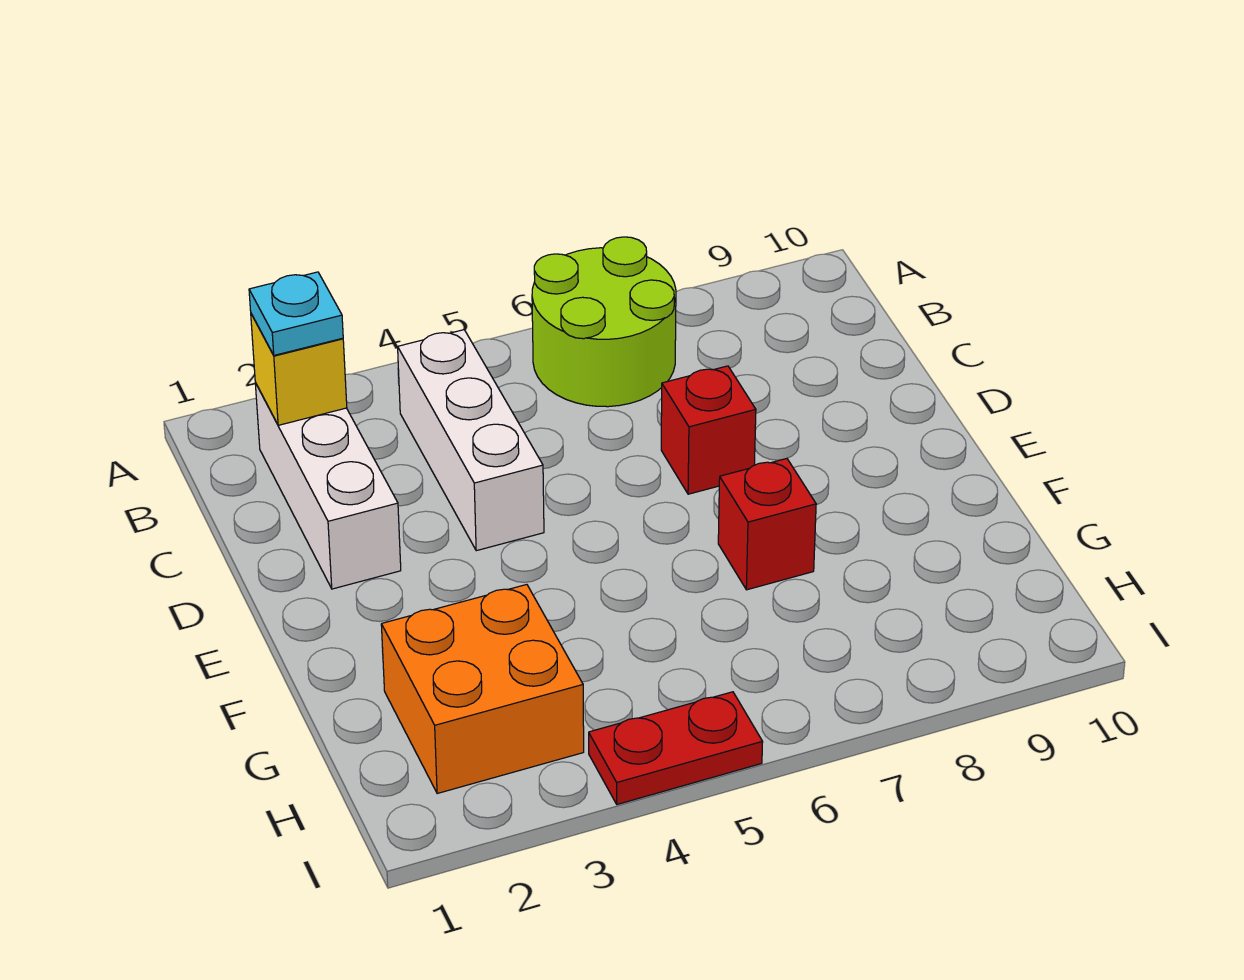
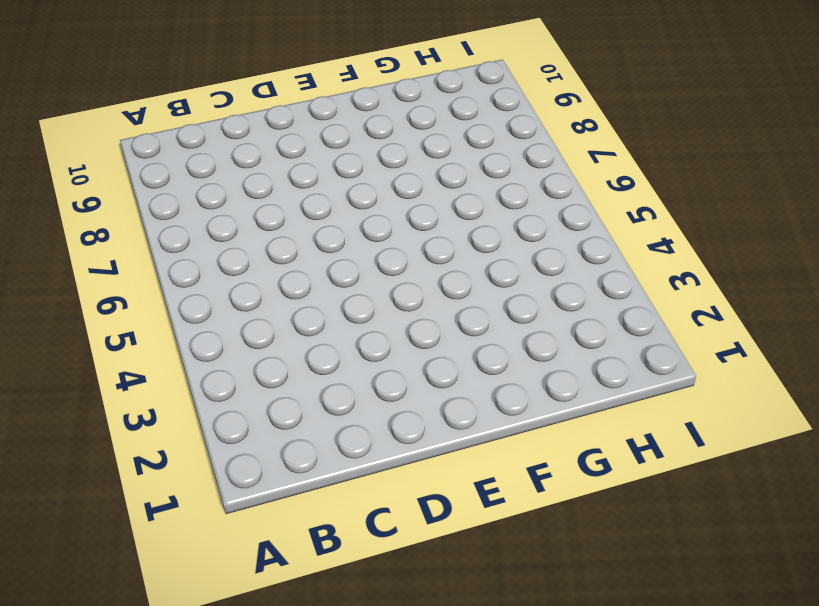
none -> lime 2x2 round brick [532,237,676,407]
none -> white 1x3 brick [255,383,401,589]

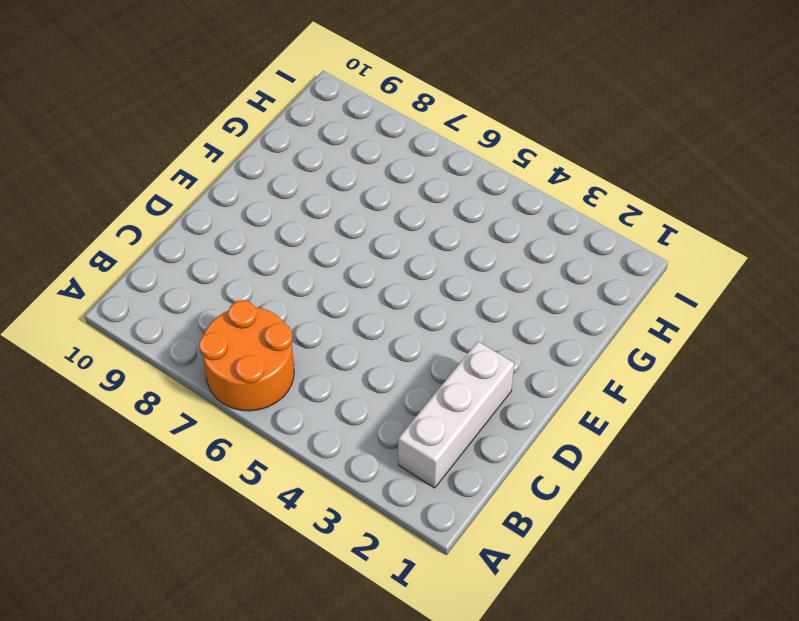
orange 2x2 round brick [199,300,294,411] -> lime 2x2 round brick [532,237,676,407]
none -> white 1x3 brick [398,330,544,551]
none -> red 1x1 brick [661,366,756,494]

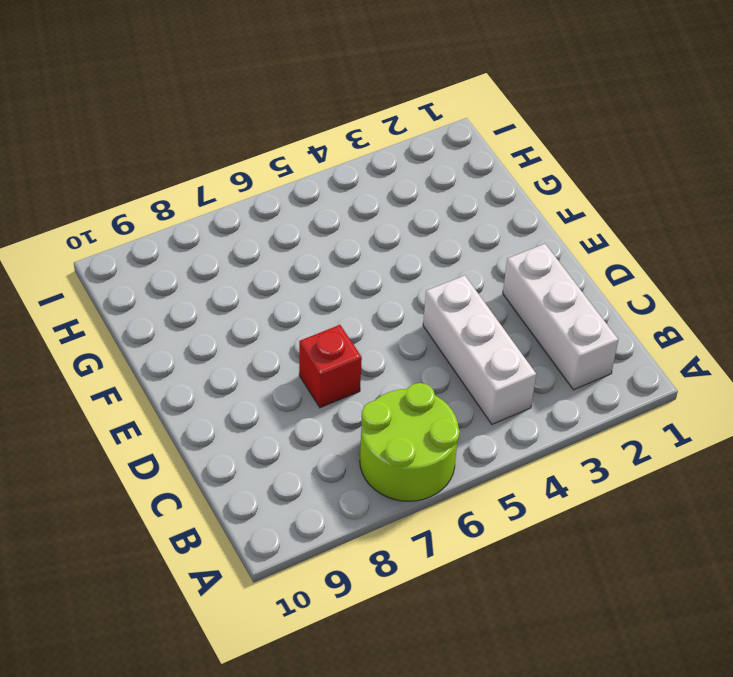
none -> red 1x1 brick [718,459,816,590]
none -> orange 2x2 brick [381,585,584,794]

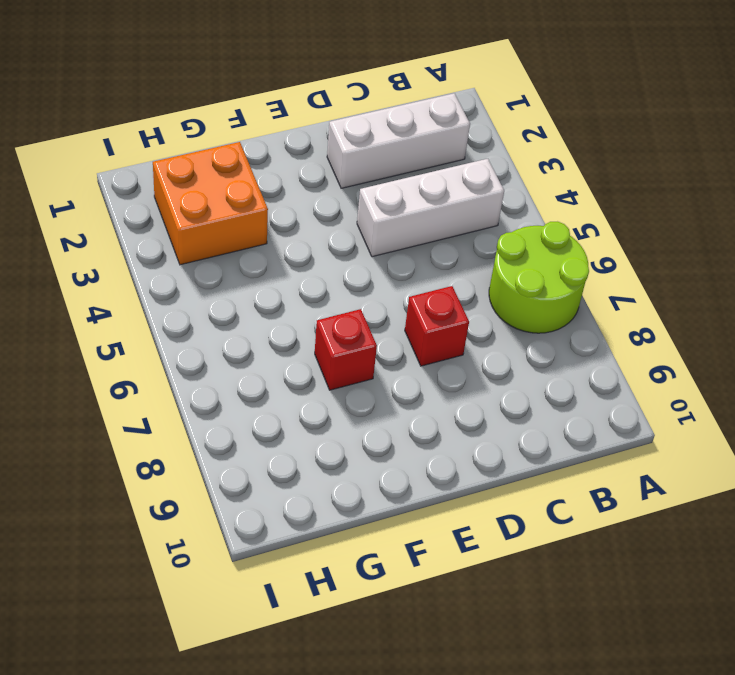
none -> red 1x2 plate [589,692,763,804]
none -> yellow 1x1 brick [251,314,347,425]

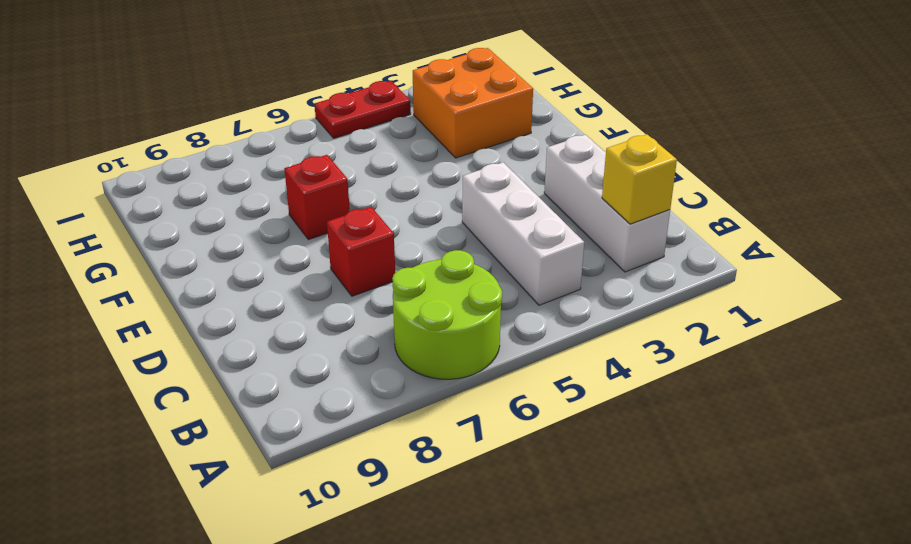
none -> cyan 1x1 plate [249,272,343,355]

